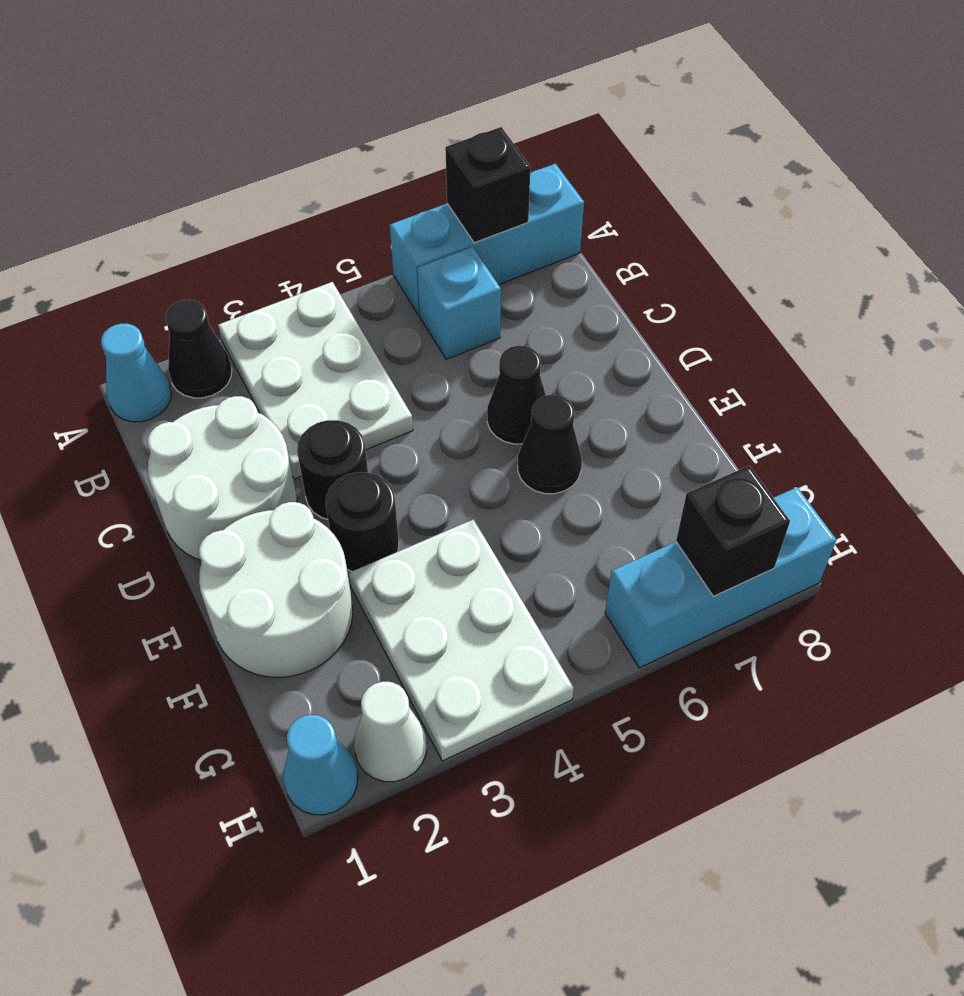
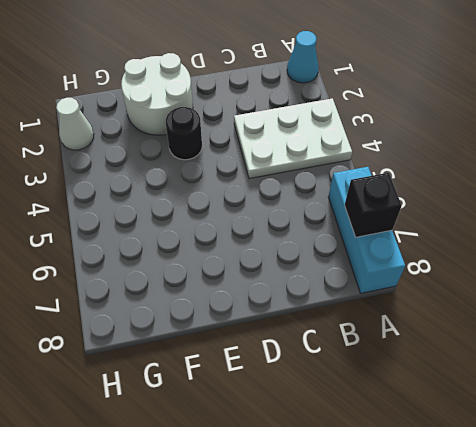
none -> black 1x1 cone [166,300,232,398]
none -> cyan 1x1 brick [417,247,501,359]
none -> white 2x2 round brick [148,396,297,560]

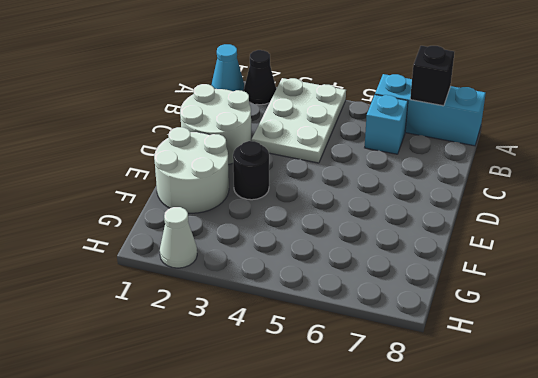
none -> black 1x1 round brick [297,420,368,519]
none -> black 1x1 cone [487,346,546,444]
none -> black 1x1 cone [518,395,582,494]

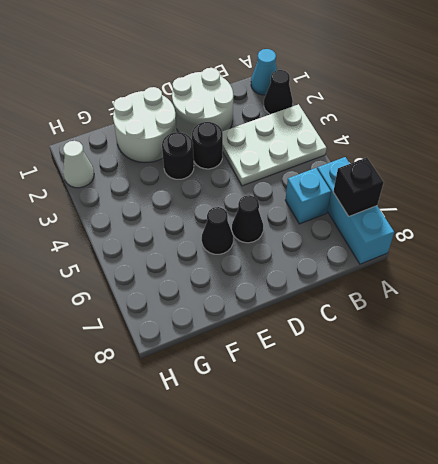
none -> white 2x3 plate [349,519,574,761]
none -> cyan 1x1 cone [283,715,358,815]
none -> cyan 1x3 brick [605,487,836,668]

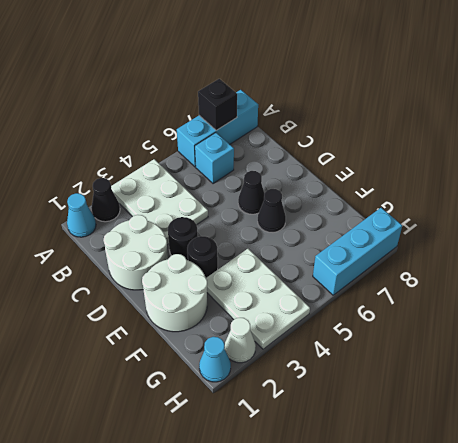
none -> black 1x1 brick [676,466,790,596]

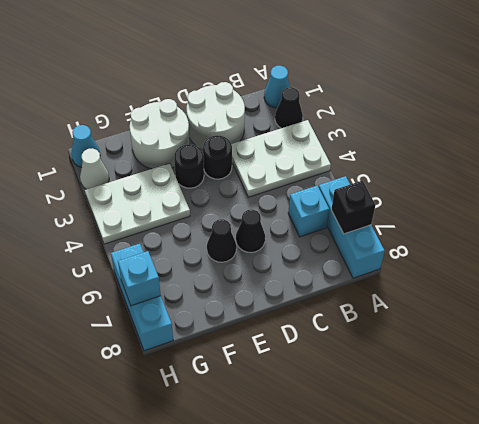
cyan 1x1 brick [118,251,161,306] -> black 1x1 brick [676,466,790,596]

